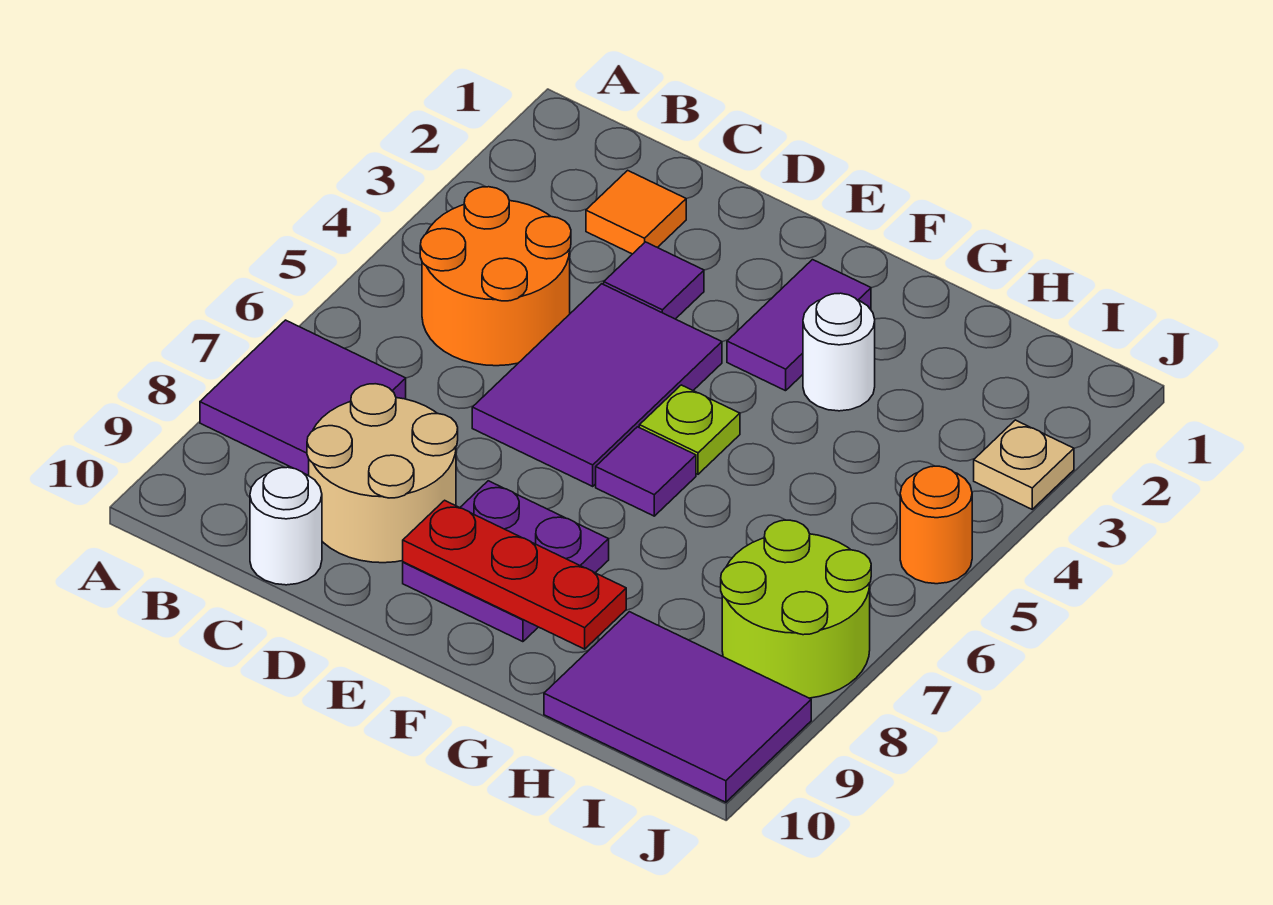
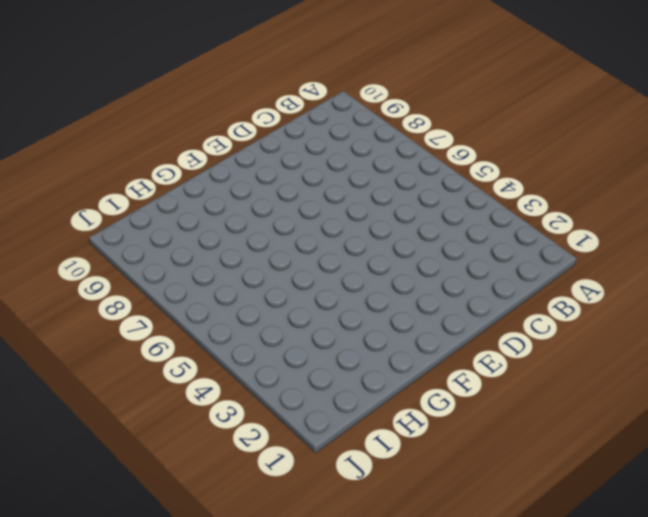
none -> purple 2x2 tile [200,320,406,476]
none -> orange 2x2 round brick [420,187,571,366]
none -> orange 1x1 tile [586,170,686,254]

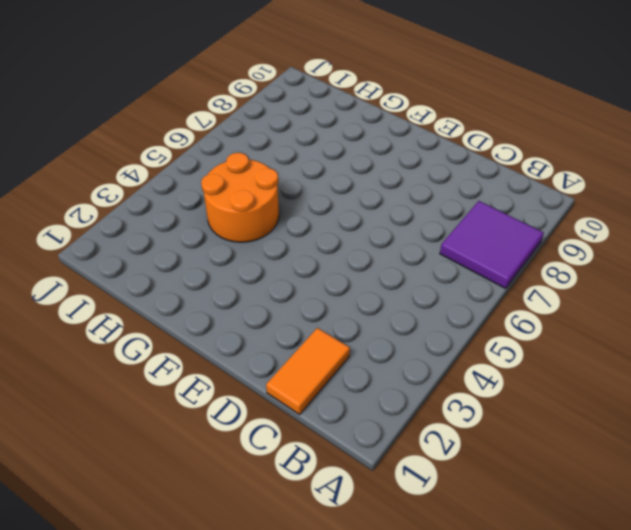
orange 1x2 tile [266,328,350,414] -> orange 1x1 tile [586,170,686,254]
orange 2x2 round brick [201,153,279,242] -> orange 2x2 round brick moved to [420,187,571,366]
none -> tan 2x2 round brick [307,384,458,563]
none -> white 1x1 round brick [250,467,322,585]
none -> purple 1x1 tile [604,242,704,319]

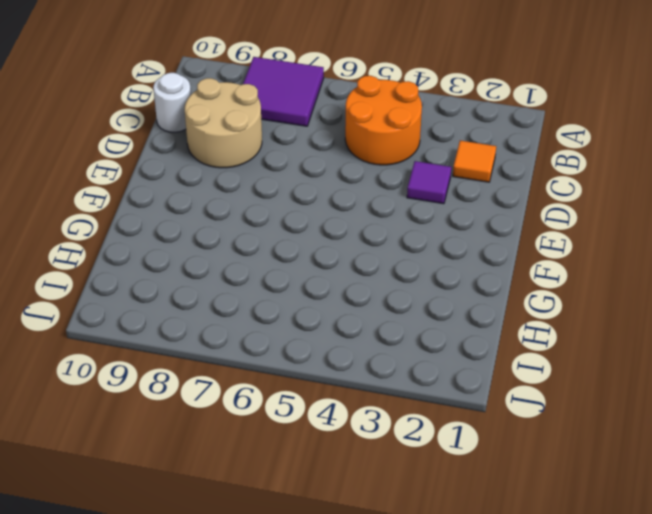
none -> purple 2x3 tile [472,284,722,486]
none -> purple 2x2 plate [403,481,609,642]
none -> purple 1x2 tile [727,260,871,391]

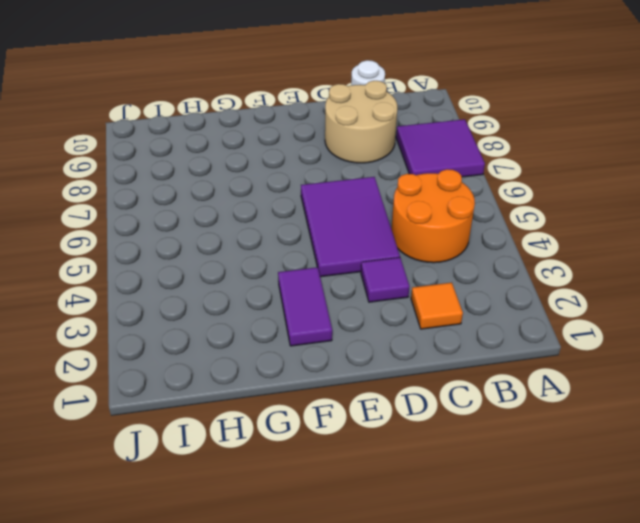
none -> purple 2x2 plate [403,481,609,642]
none -> lime 1x1 plate [639,385,740,474]
none -> purple 1x1 tile [596,427,696,516]

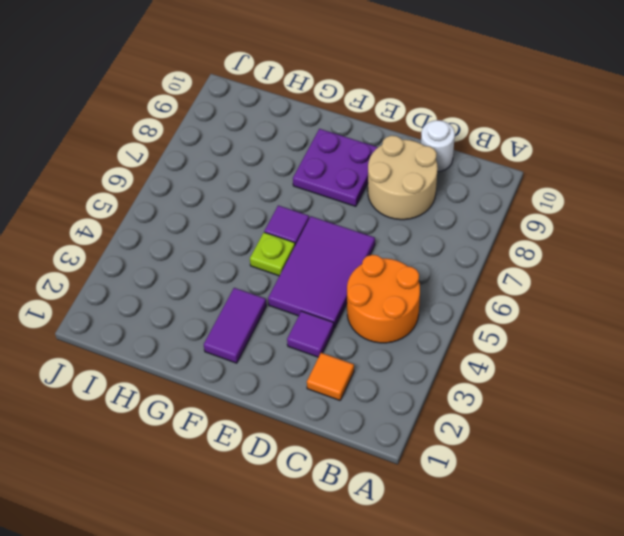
none -> purple 2x2 tile [200,320,406,476]
none -> white 1x1 round brick [803,293,875,411]
none -> purple 2x3 tile [544,612,811,802]

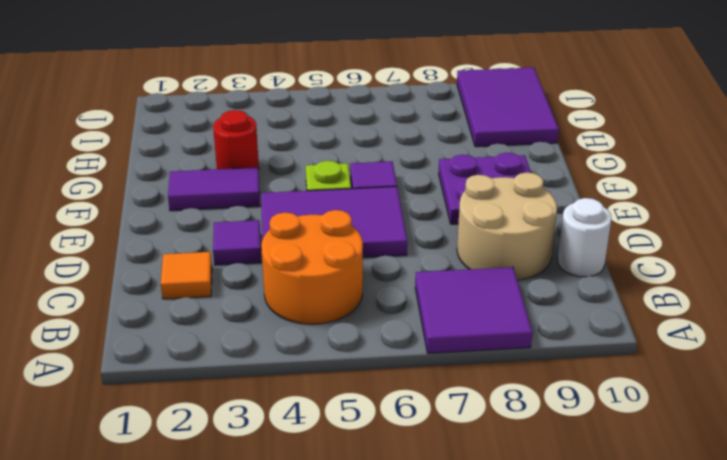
red 1x1 round brick [213,110,259,170] -> white 1x1 round brick [803,293,875,411]
none -> lime 2x2 round brick [721,520,871,698]
none -> tan 1x1 plate [974,420,1074,509]
none -> orange 1x1 round brick [900,466,972,584]

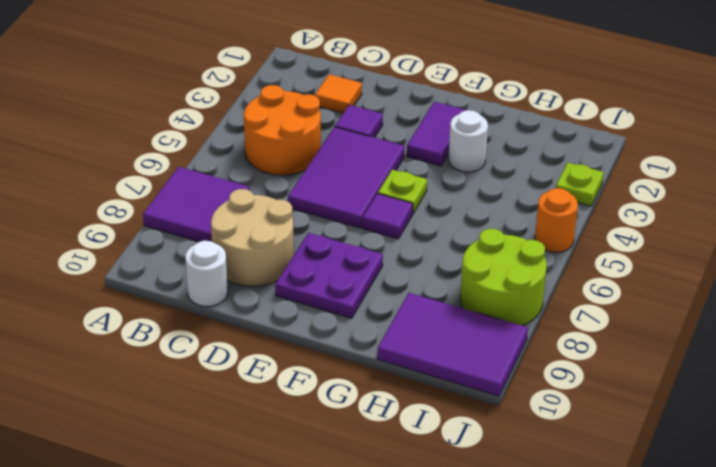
lime 1x1 plate [556,163,604,206] -> tan 1x1 plate [974,420,1074,509]
none -> red 1x3 plate [403,500,626,649]

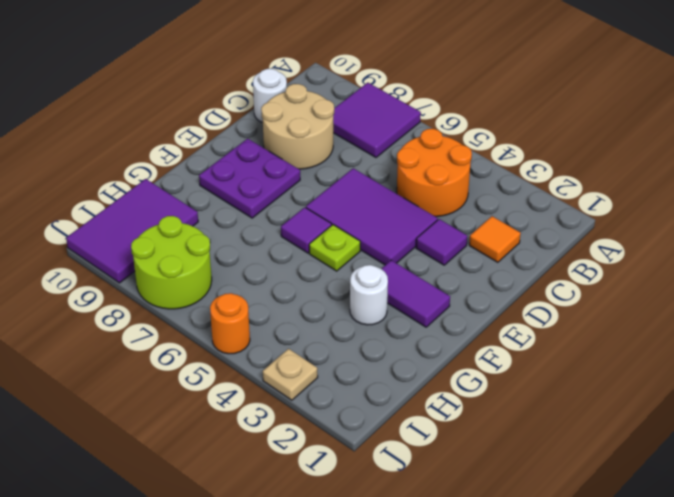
none -> red 1x3 plate [403,500,626,649]

